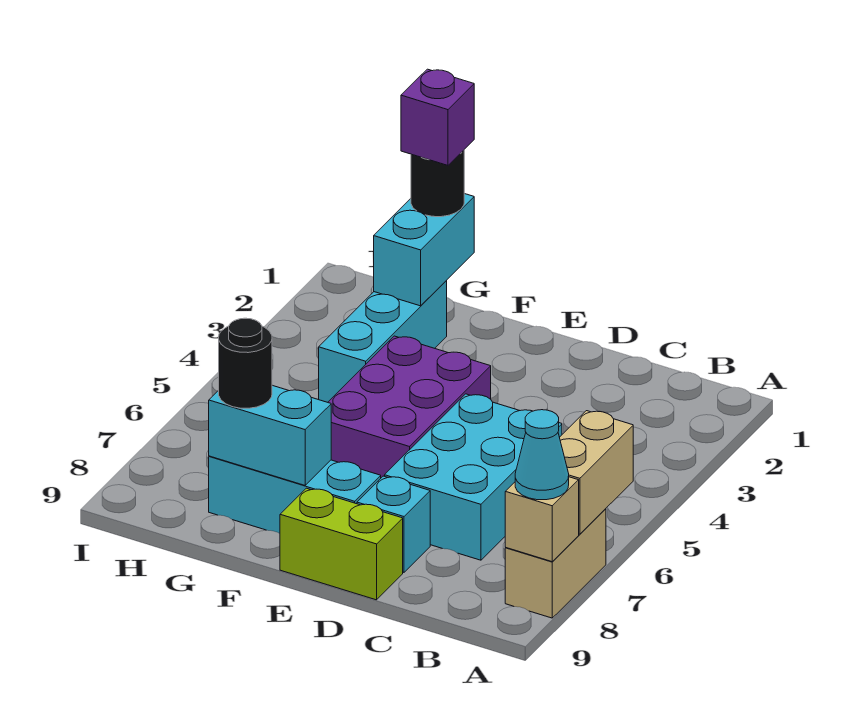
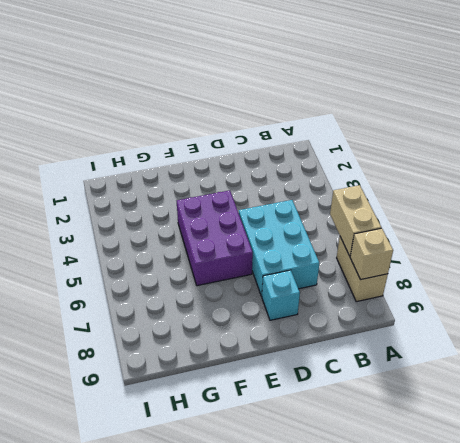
none -> lime 1x2 brick [280,488,403,600]
none -> cyan 1x3 brick [209,456,381,533]
none -> cyan 1x3 brick [319,281,447,402]

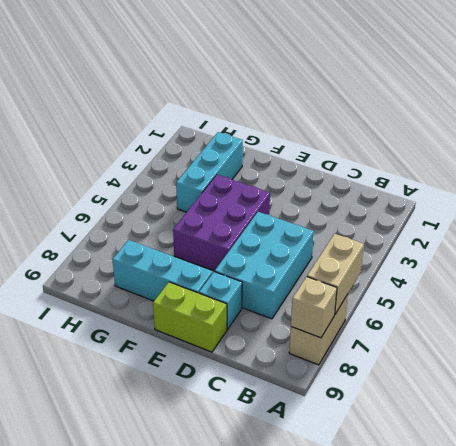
none -> cyan 1x2 brick [209,385,331,485]
none -> cyan 1x2 brick [374,194,474,306]
none -> cyan 1x1 cone [515,410,569,500]

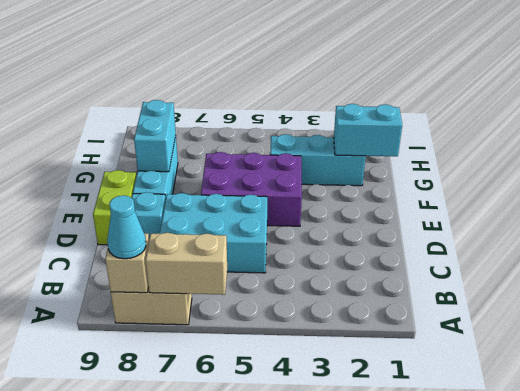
none -> black 1x1 round brick [411,150,464,217]
none -> black 1x1 round brick [219,318,272,408]
none -> purple 1x1 brick [401,69,474,165]

